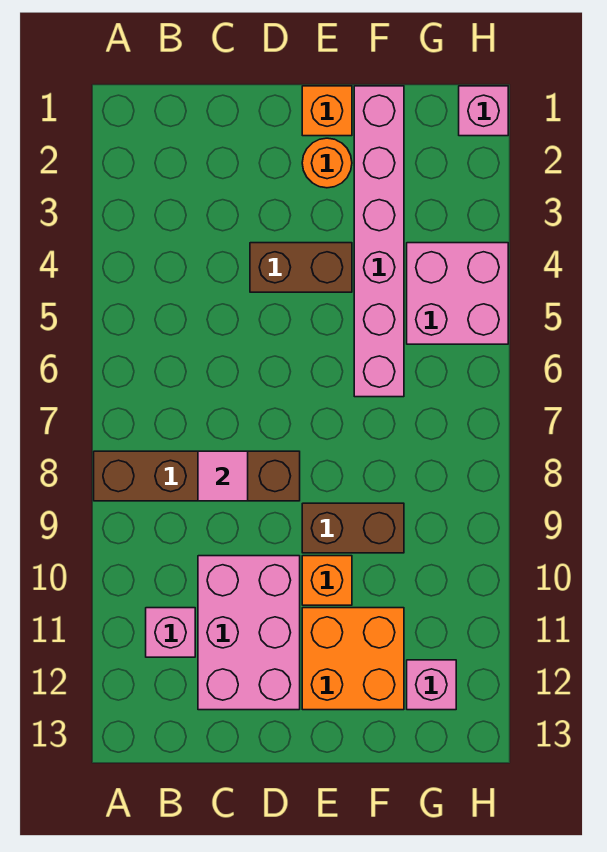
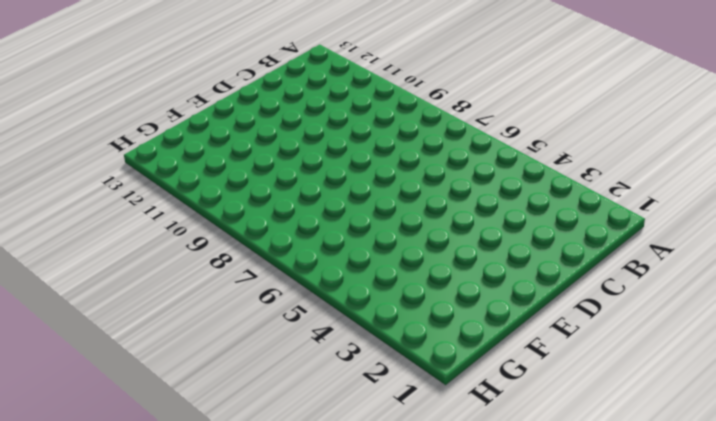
none -> brown 1x4 brick [94,451,300,501]
none -> pink 1x1 brick [146,608,195,657]
none -> pink 2x3 brick [198,556,300,710]

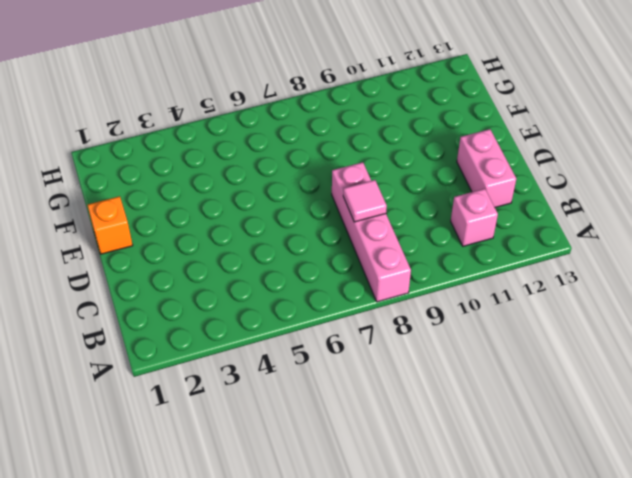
pink 1x4 brick [332,162,411,302] -> brown 1x4 brick [94,451,300,501]
pink 1x2 brick [457,129,516,207] -> pink 2x3 brick [198,556,300,710]
none -> brown 1x2 brick [250,243,352,292]
none -> orange 1x1 round brick [302,138,352,188]
none -> brown 1x2 brick [302,503,404,553]

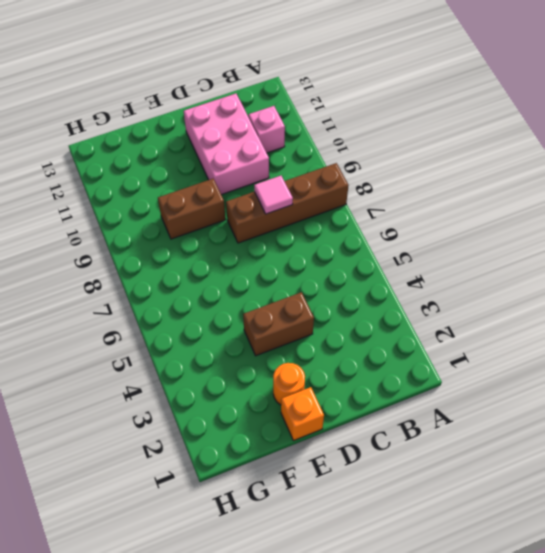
none -> orange 1x1 brick [302,556,352,605]
none -> orange 2x2 brick [302,608,404,710]
none -> pink 1x6 brick [354,86,404,397]

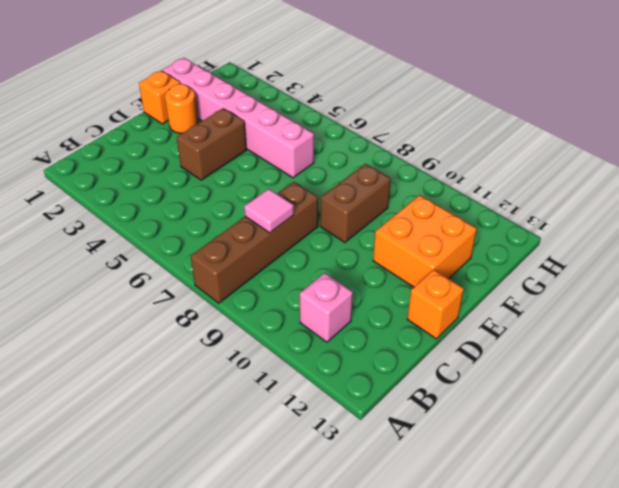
orange 1x1 brick [407,270,464,339] -> orange 1x1 brick moved to [302,556,352,605]
none -> pink 2x3 brick [198,556,300,710]
none -> pink 2x2 brick [407,243,508,344]
none -> pink 1x1 brick [407,660,456,710]

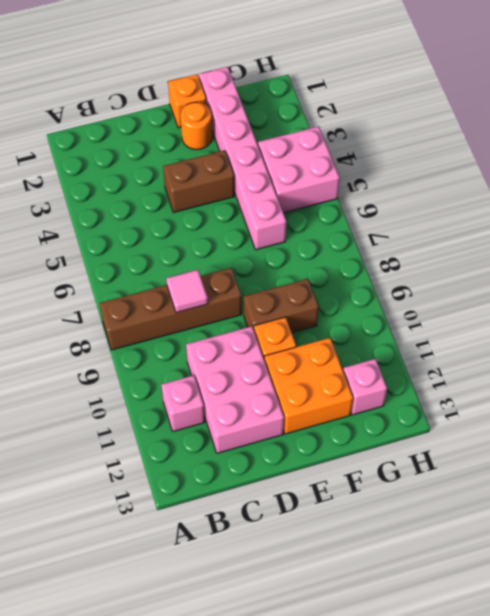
none -> pink 1x1 brick [459,86,508,136]

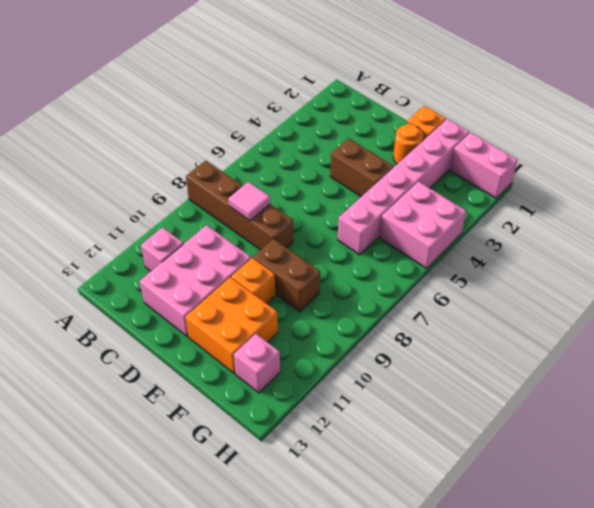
pink 1x2 brick [450,133,518,198] -> pink 1x1 brick [459,86,508,136]

